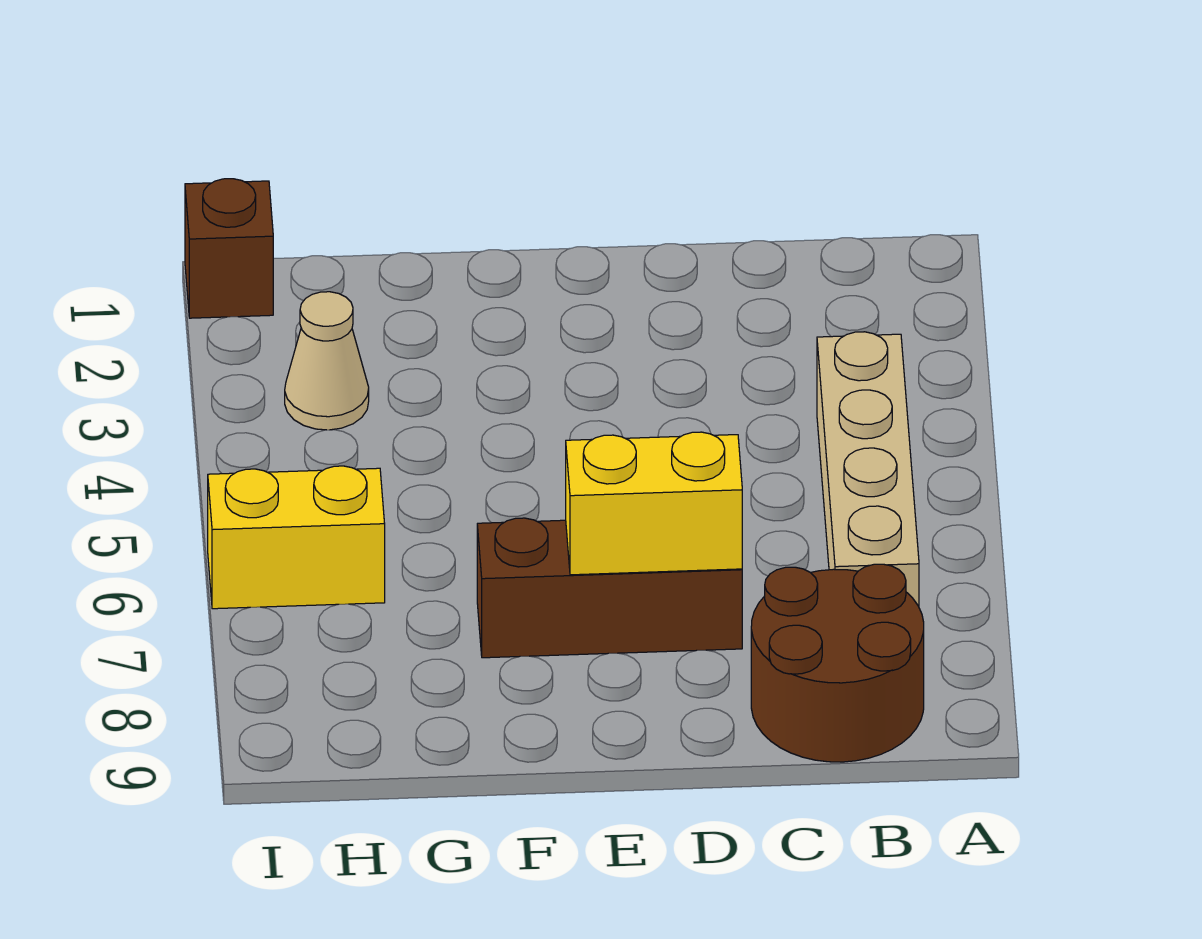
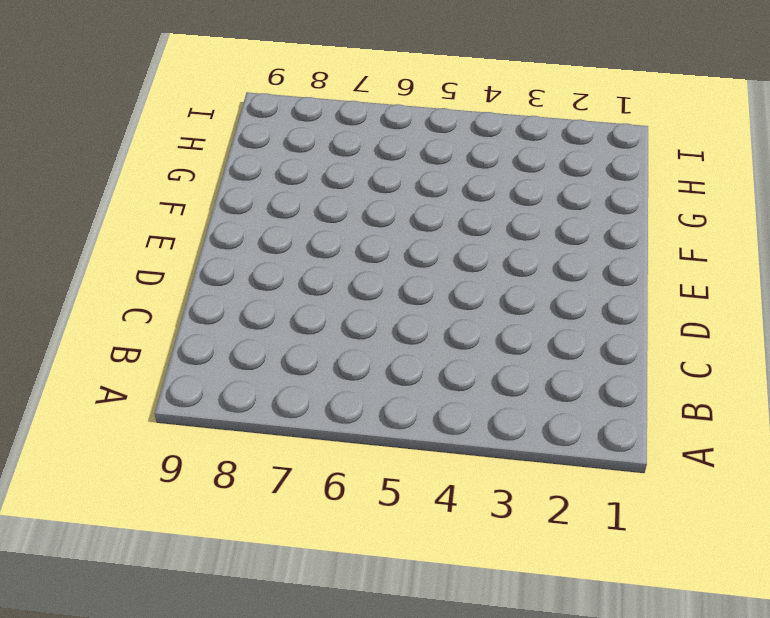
none -> tan 1x4 brick [817,332,919,607]
none -> brown 2x2 round brick [751,564,924,762]

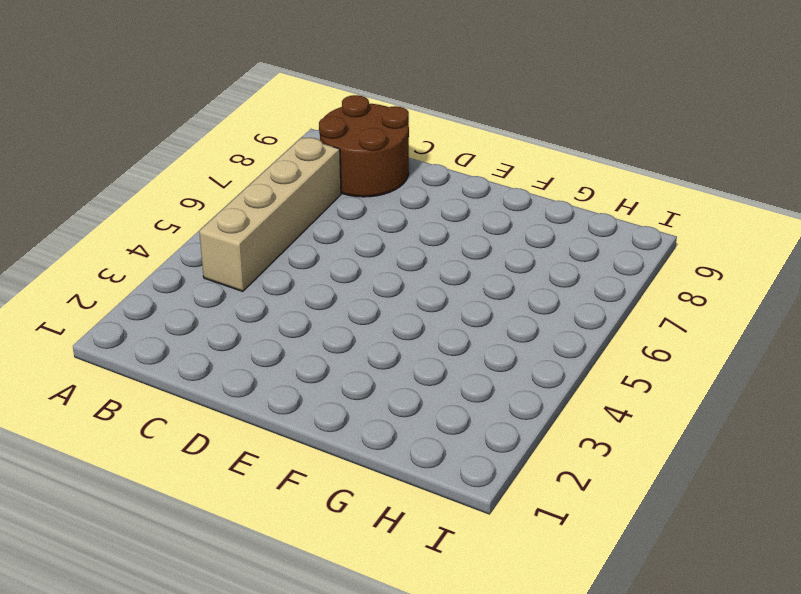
none -> brown 1x3 brick [477,518,742,658]
none -> tan 1x1 cone [285,292,369,430]

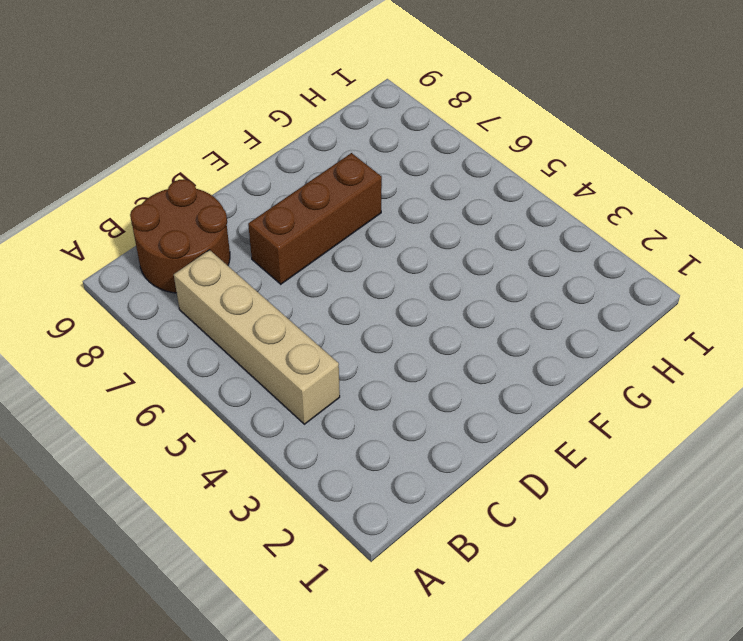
none -> tan 1x1 cone [285,292,369,430]
none -> yellow 1x2 brick [208,466,385,609]

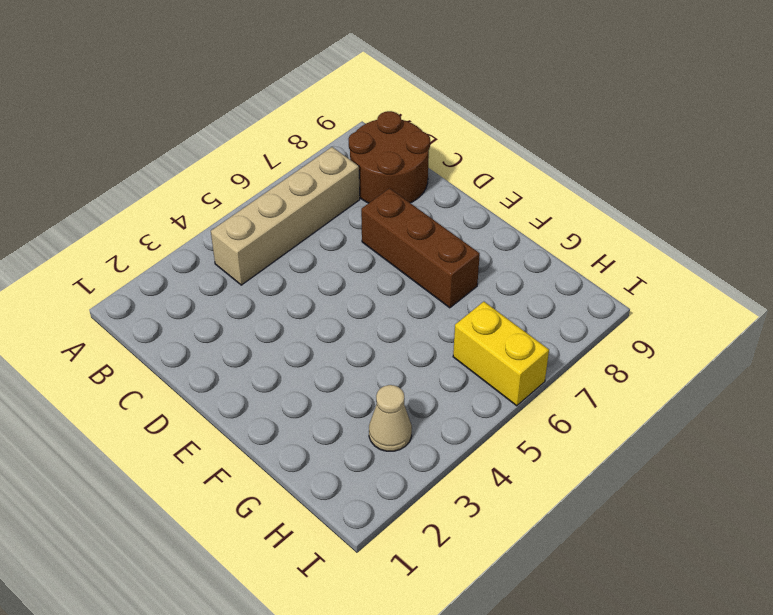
none -> brown 1x1 brick [185,179,273,318]
none -> yellow 1x2 brick [566,432,742,575]

